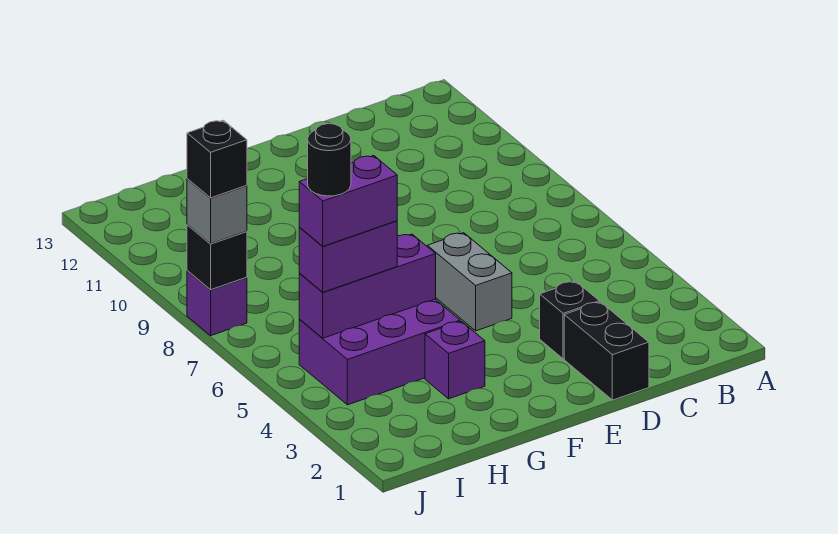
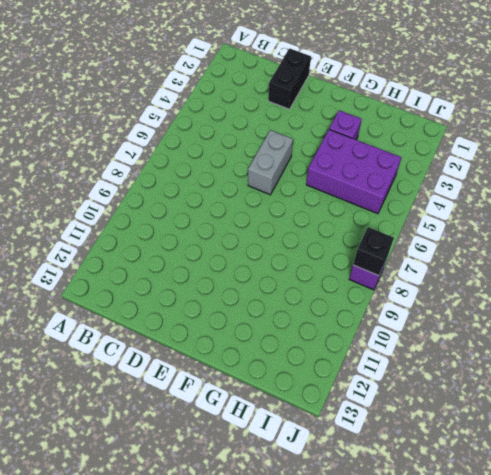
none -> black 1x1 brick [540,281,600,359]
none -> purple 1x3 brick [299,234,436,338]
none -> purple 1x2 brick [299,221,397,292]

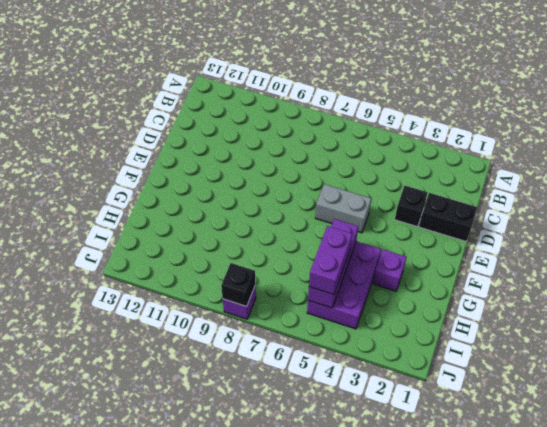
none -> grey 1x1 brick [187,179,247,244]
none -> purple 1x2 brick [299,156,397,246]
none -> black 1x1 brick [187,120,247,198]

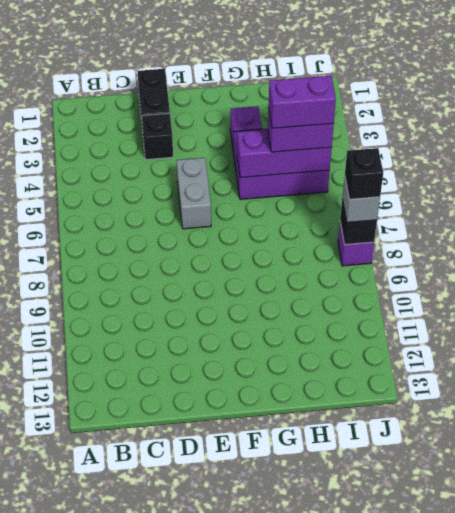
none -> black 1x1 round brick [308,124,351,196]

